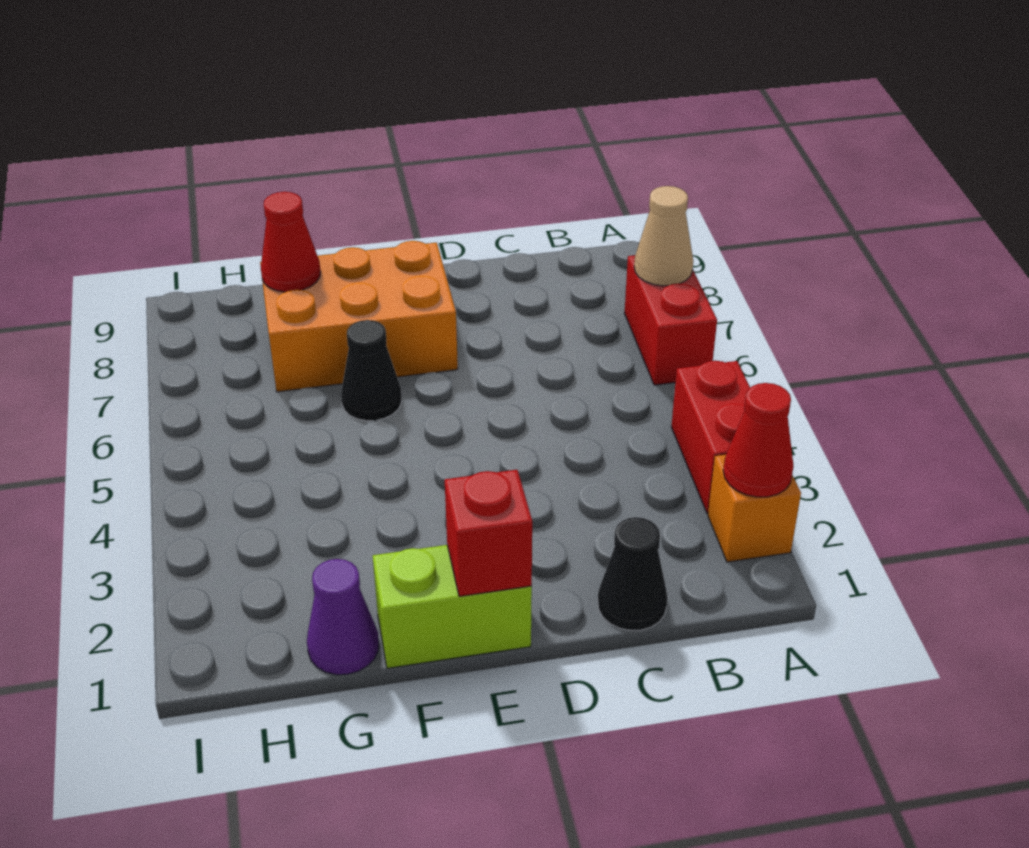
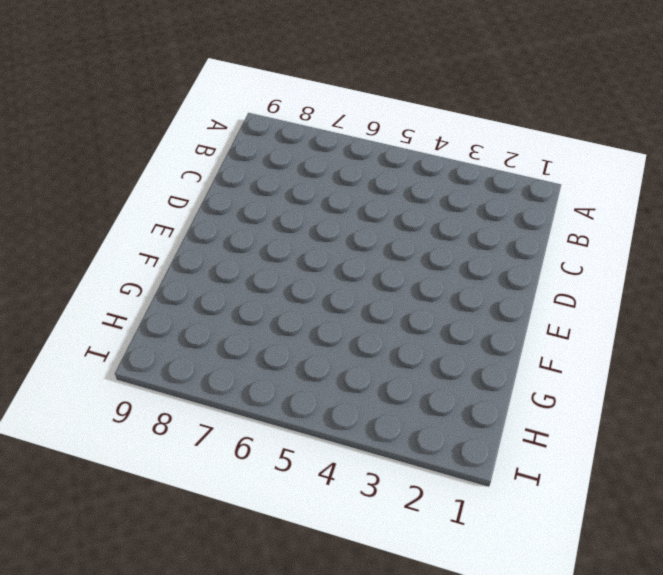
none -> orange 1x1 brick [708,455,801,562]
none -> red 1x2 brick [671,361,750,513]
none -> red 1x2 brick [625,255,717,385]

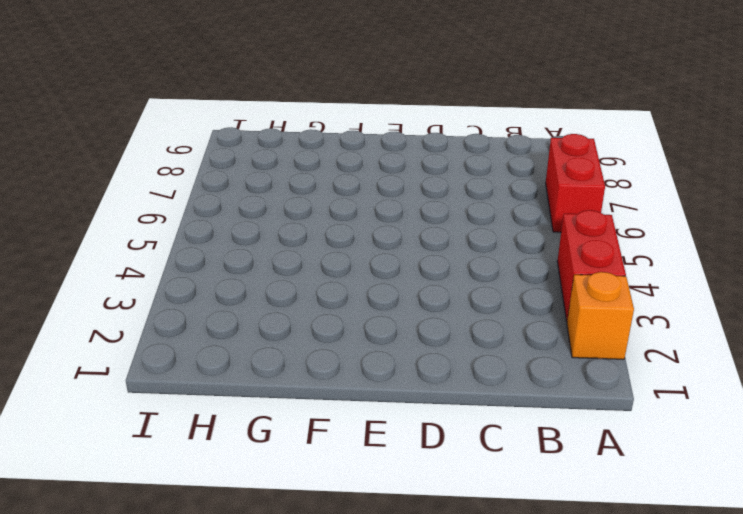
none -> black 1x1 cone [598,517,667,630]
none -> lime 1x2 brick [373,545,532,668]
none -> orange 2x3 brick [260,241,458,392]

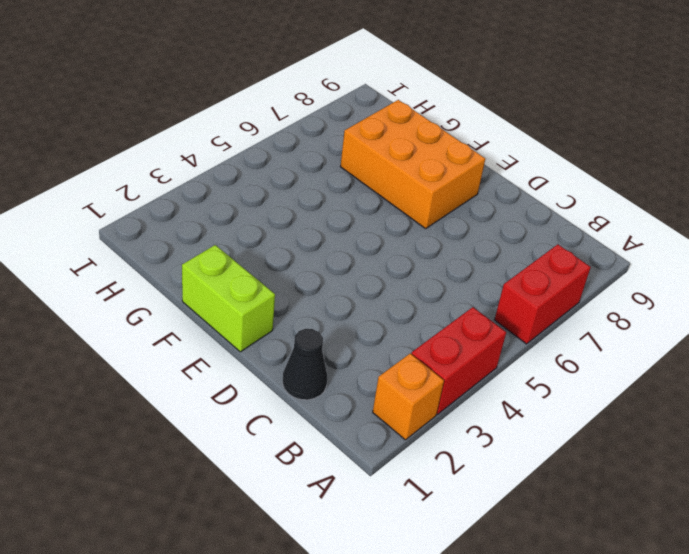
none -> black 1x1 cone [341,320,401,421]
none -> purple 1x1 cone [307,559,379,675]
none -> red 1x1 cone [723,383,794,497]

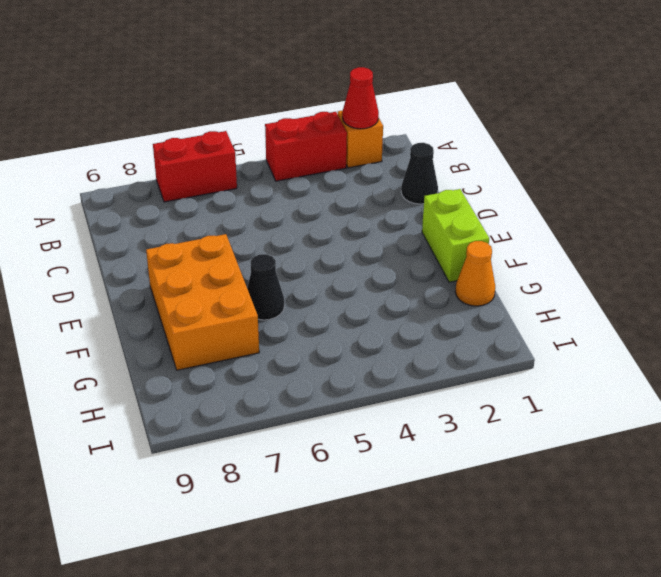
orange 1x1 cone [455,241,495,306] -> purple 1x1 cone [307,559,379,675]
none -> tan 1x1 cone [634,186,693,286]
none -> red 1x1 brick [445,470,532,596]
none -> red 1x1 cone [261,192,320,292]

